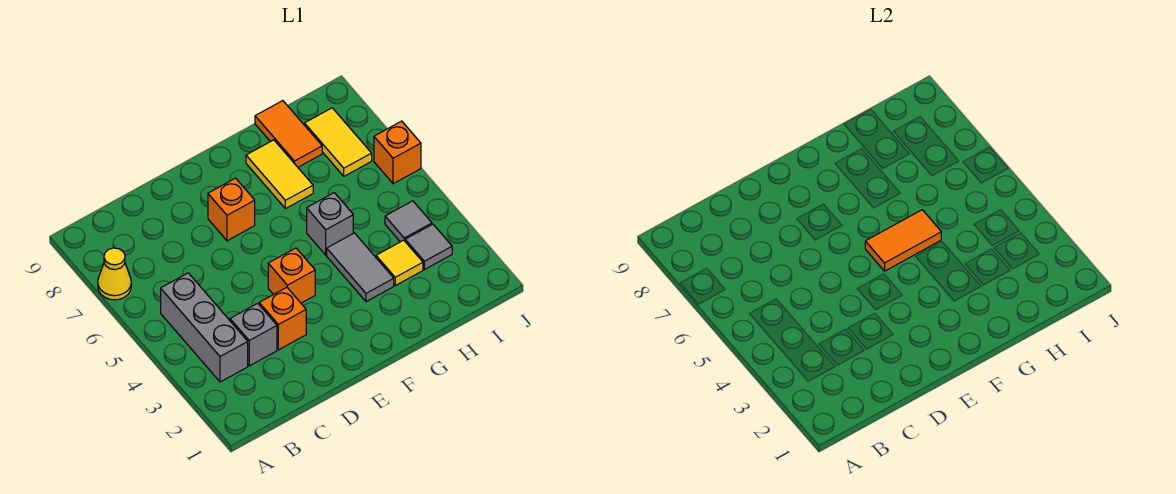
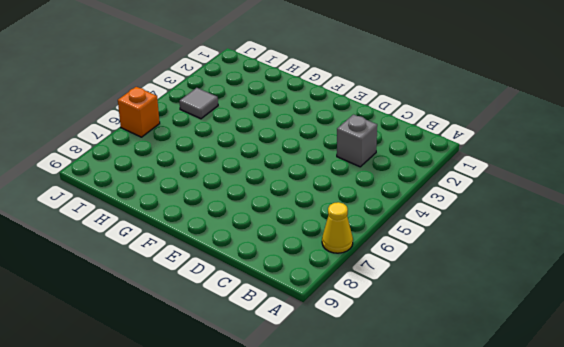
none -> grey 1x3 brick [161,273,248,382]
none -> orange 1x1 brick [259,287,306,350]
none -> orange 1x1 brick [268,248,315,303]

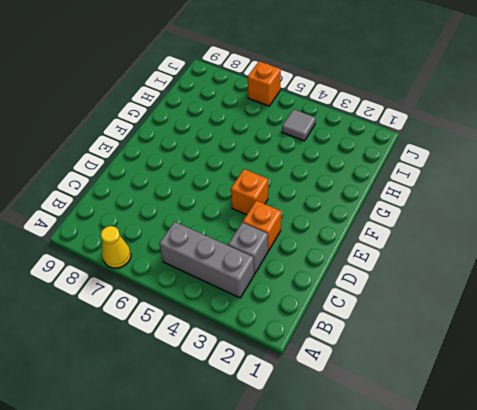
none -> orange 1x1 brick [208,178,255,241]
none -> grey 1x2 tile [327,233,394,302]
none -> grey 1x1 brick [307,193,353,255]

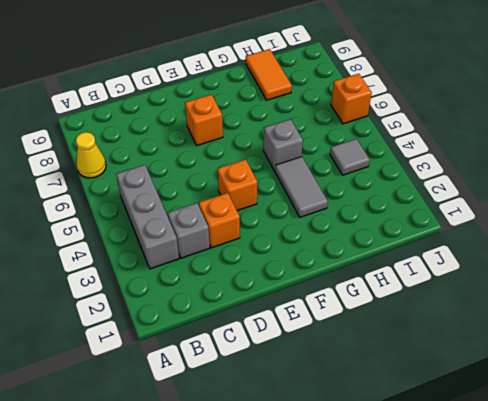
none -> yellow 1x2 tile [246,140,313,209]
none -> yellow 1x1 tile [376,240,423,285]
none -> grey 1x1 tile [405,224,452,270]

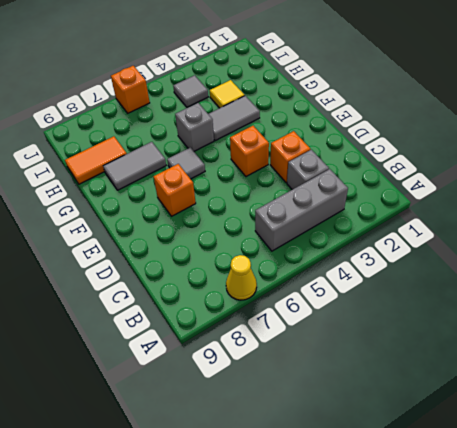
grey 1x1 tile [167,147,205,179] -> grey 1x1 tile moved to [405,224,452,270]
grey 1x2 tile [103,142,166,190] -> yellow 1x2 tile [246,140,313,209]
none -> yellow 1x2 tile [304,108,372,176]
none -> orange 1x2 tile [865,210,941,271]

